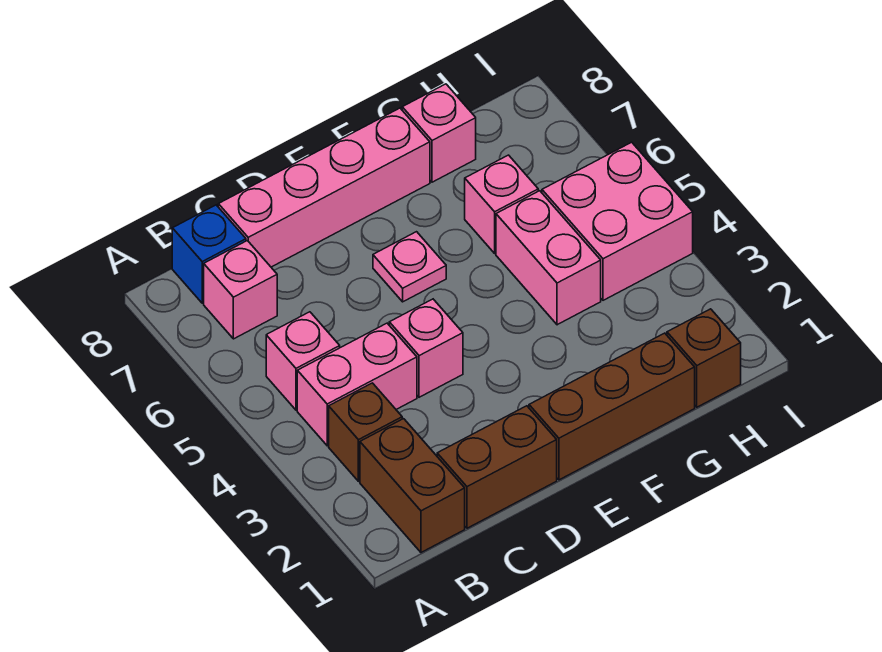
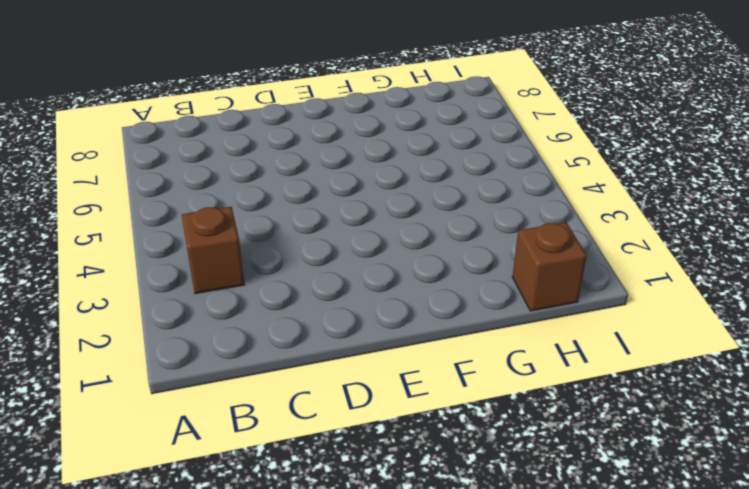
none -> brown 1x2 brick [360,419,465,552]
none -> pink 1x2 brick [297,323,417,446]
none -> pink 1x1 brick [266,312,340,410]

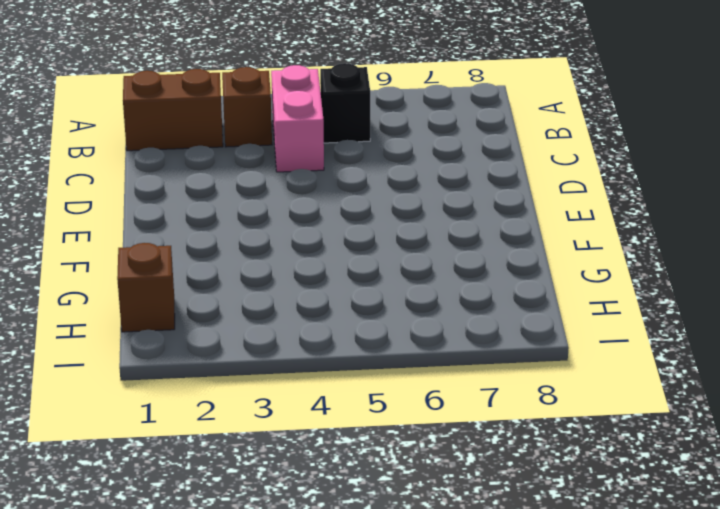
black 1x1 brick [320,63,370,143] -> pink 1x1 brick [266,312,340,410]
none -> pink 1x1 brick [204,241,277,339]
none -> blue 1x1 brick [172,205,246,303]
none -> brown 1x2 brick [437,406,557,528]

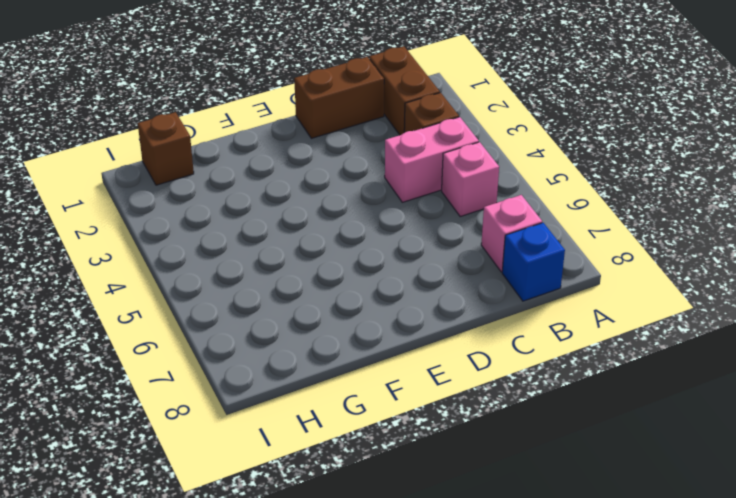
none -> pink 1x4 brick [218,108,430,267]
none -> pink 1x1 brick [389,299,463,397]
none -> brown 1x3 brick [529,333,695,480]

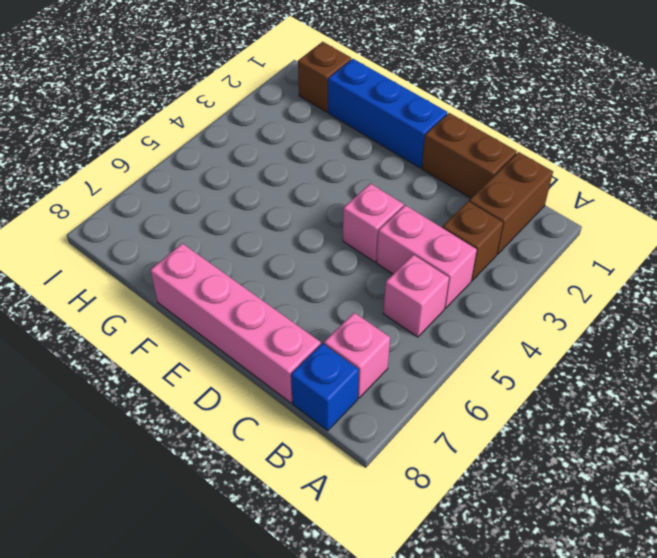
blue 1x3 brick [328,59,448,168] -> brown 1x3 brick [529,333,695,480]
none -> pink 1x1 plate [373,232,446,302]
none -> pink 1x2 brick [496,191,601,325]
none -> pink 1x1 brick [465,155,538,253]

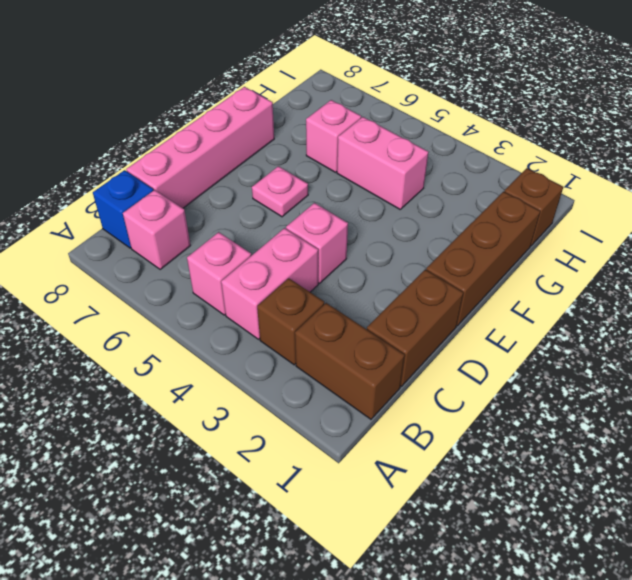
none -> pink 1x1 brick [402,84,476,182]
none -> pink 2x2 brick [542,142,693,300]

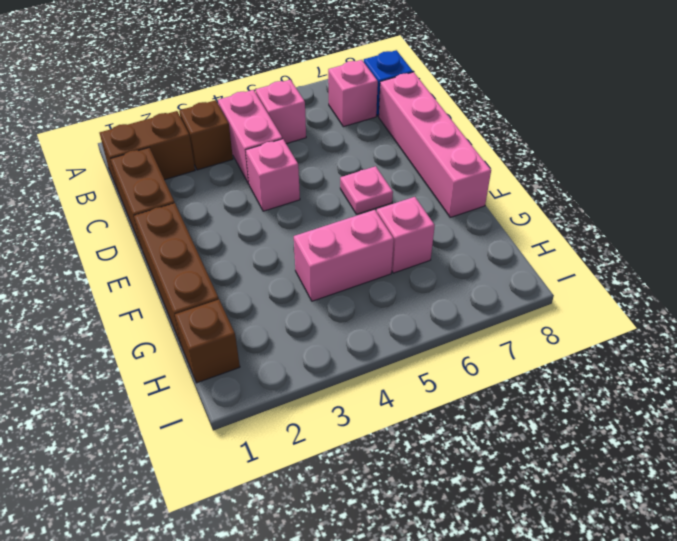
none -> pink 1x1 brick [402,84,476,182]
none -> pink 2x2 brick [542,142,693,300]

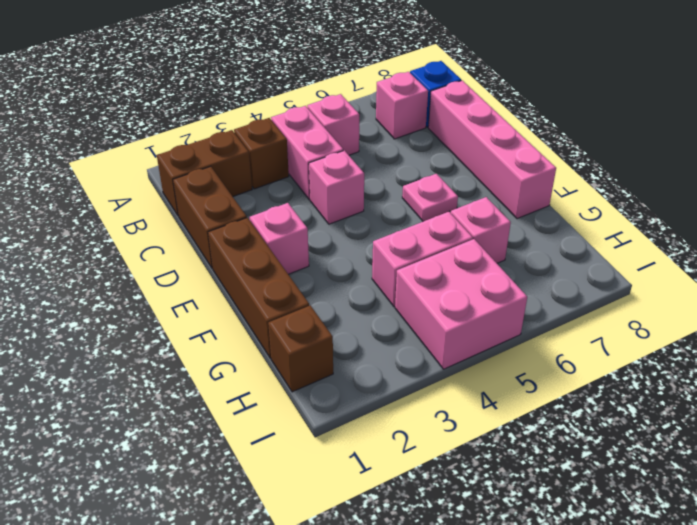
pink 1x1 brick [250,203,309,274] -> pink 1x1 brick moved to [402,84,476,182]

